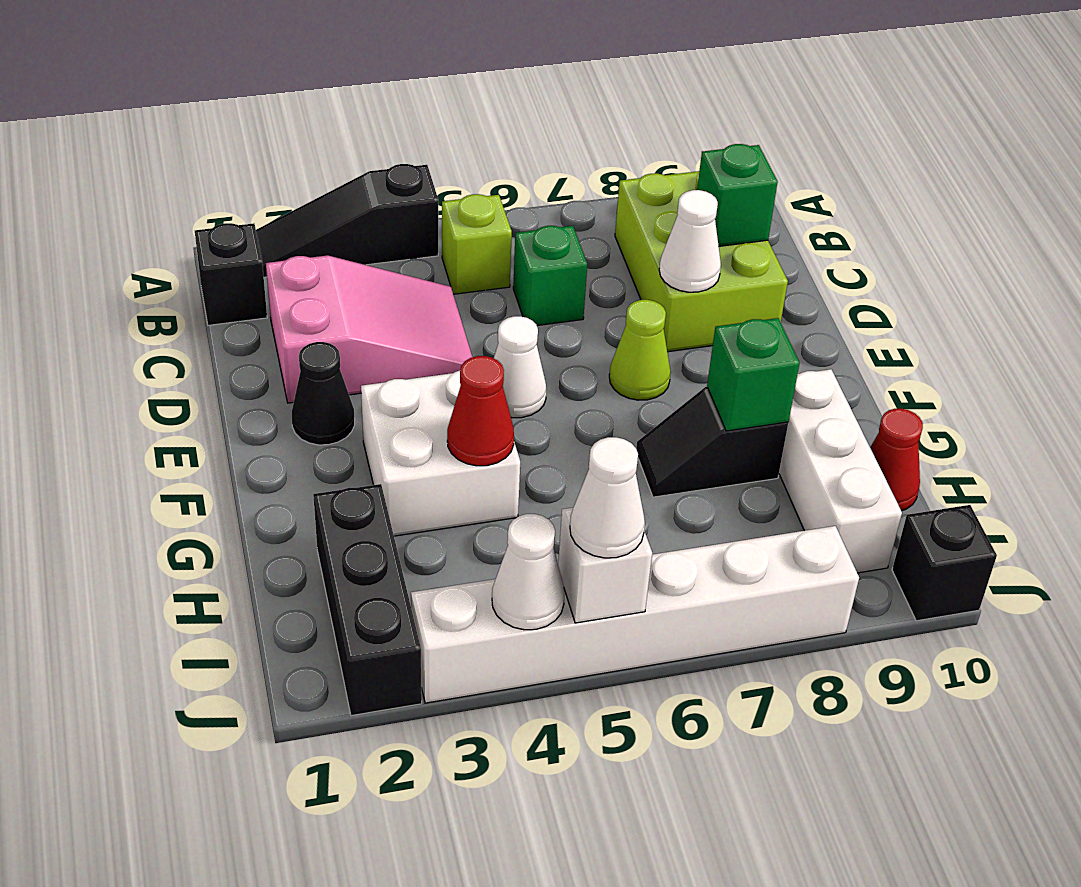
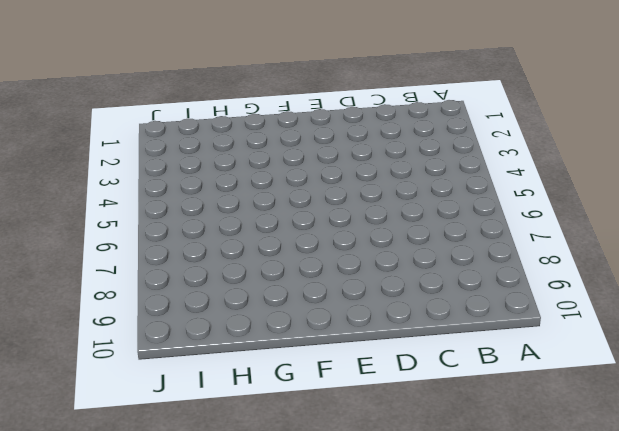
none -> black 1x3 slope [256,164,438,277]
none -> black 1x1 brick [195,223,267,325]
none -> lime 1x1 brick [442,194,512,294]

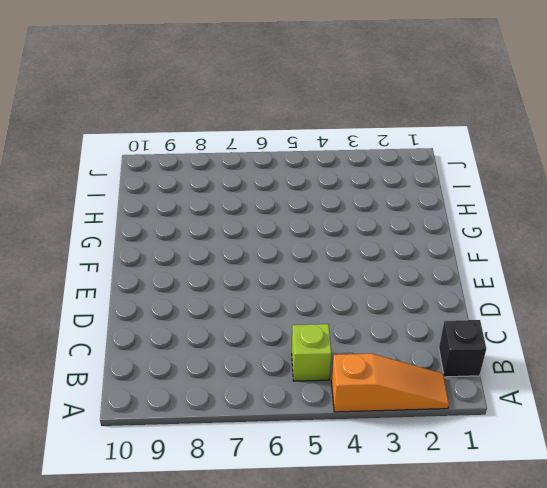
orange 1x3 slope [331,354,449,412] -> black 1x3 slope [256,164,438,277]
none -> lime 2x3 brick [615,171,788,352]
none -> pink 2x3 slope [266,255,472,403]
none -> green 1x1 brick [513,226,587,326]

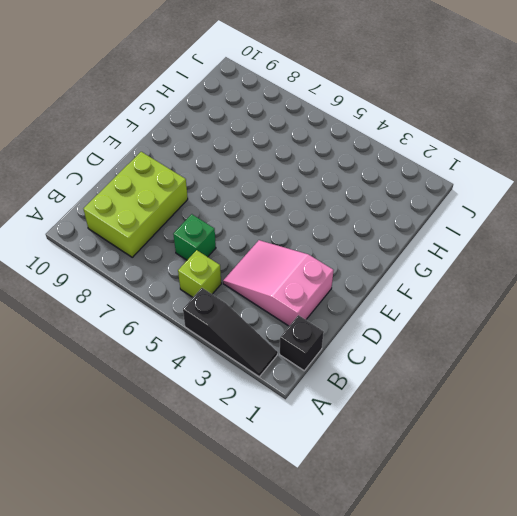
none -> black 1x1 cone [292,342,355,445]
none -> white 1x1 cone [494,316,547,418]
none -> lime 1x1 cone [609,300,671,400]

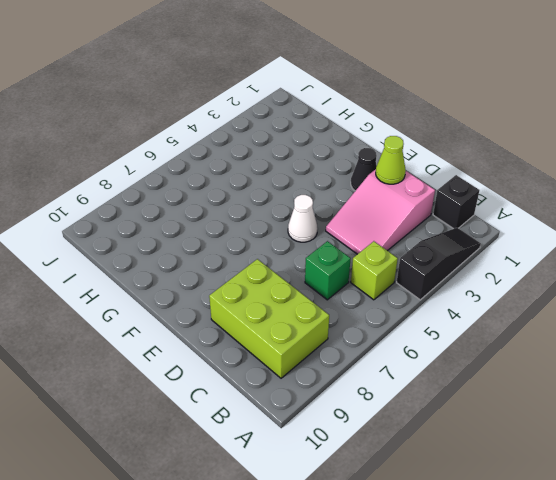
lime 1x1 cone [376,136,406,184] -> lime 1x1 cone moved to [609,300,671,400]
none -> white 2x2 brick [361,371,520,536]
none -> black 1x2 slope [636,387,788,497]
none -> white 1x3 brick [779,369,902,573]

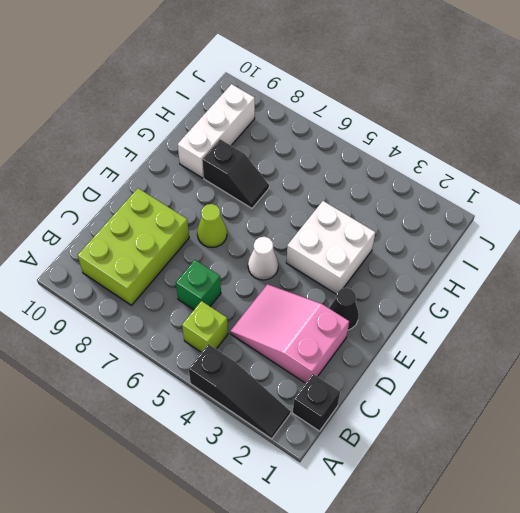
none -> black 1x3 brick [313,484,422,716]
none -> red 1x1 cone [870,409,923,511]
none -> white 1x6 brick [411,526,859,703]

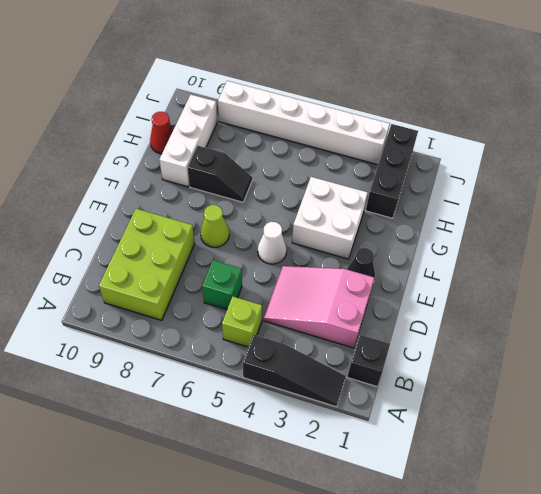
none -> black 1x1 brick [892,505,997,621]
none -> green 1x1 brick [697,144,778,246]
none -> white 1x1 cone [659,190,721,292]

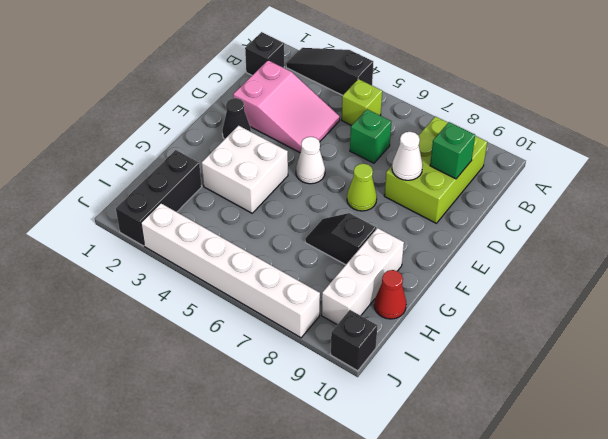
none -> red 1x1 cone [447,356,514,466]
none -> green 1x1 brick [707,318,800,431]
none -> white 1x1 cone [492,514,564,630]

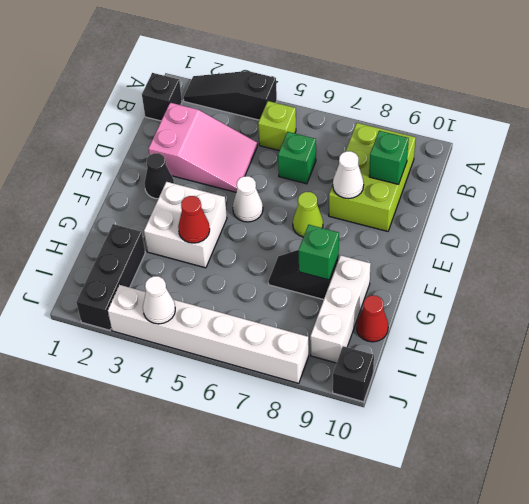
none -> white 1x1 brick [558,508,652,623]
none -> white 1x1 cone [570,437,645,558]

